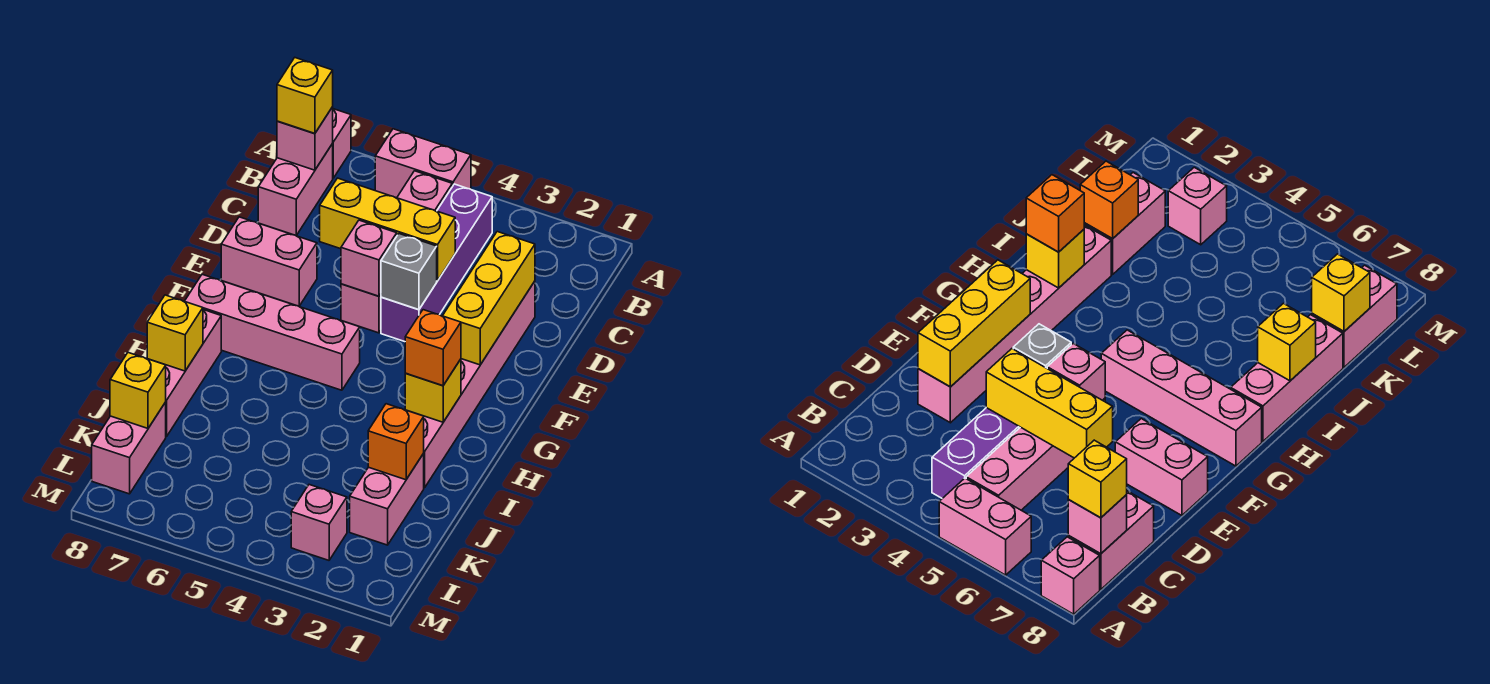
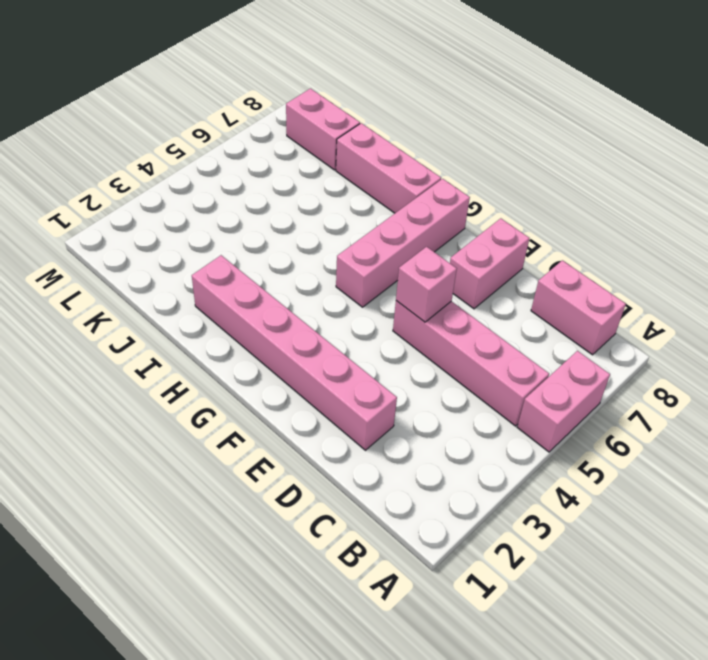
none -> pink 1x1 brick [332,109,351,178]
none -> purple 1x4 brick [381,184,492,342]
none -> pink 1x2 brick [350,454,424,545]

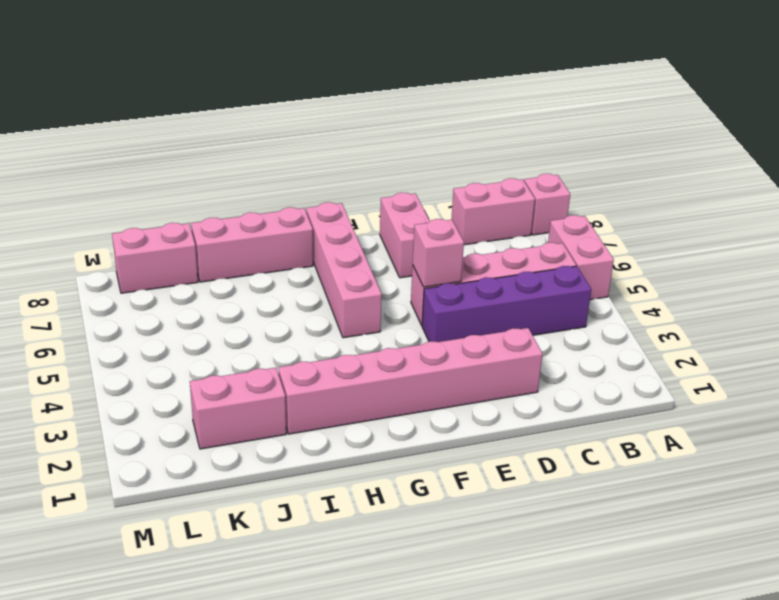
none -> pink 1x1 brick [291,485,347,560]
none -> pink 1x1 brick [277,107,333,170]
none -> yellow 1x3 brick [443,232,535,365]

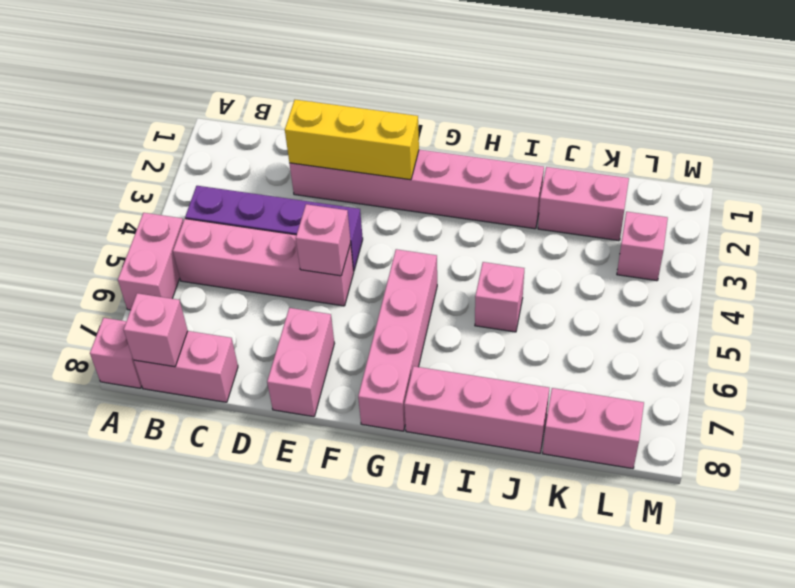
pink 1x1 brick [475,262,524,332] -> none
none -> yellow 1x3 brick [320,178,455,281]
none -> grey 1x1 brick [381,234,437,310]
none -> yellow 1x1 brick [405,359,461,422]

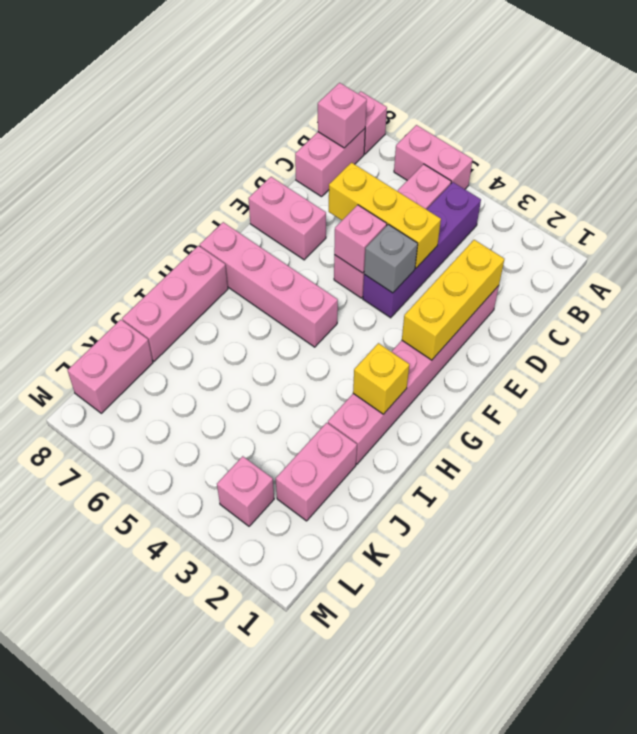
none -> yellow 1x1 brick [147,295,203,371]
none -> orange 1x1 brick [368,404,424,480]
none -> yellow 1x1 brick [110,353,166,428]

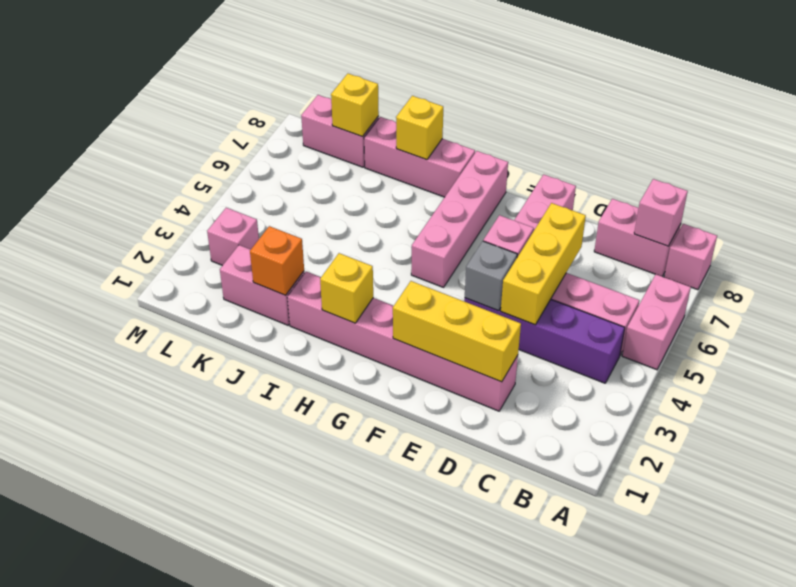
none -> yellow 1x1 brick [277,58,333,133]
none -> orange 1x1 brick [405,310,461,386]

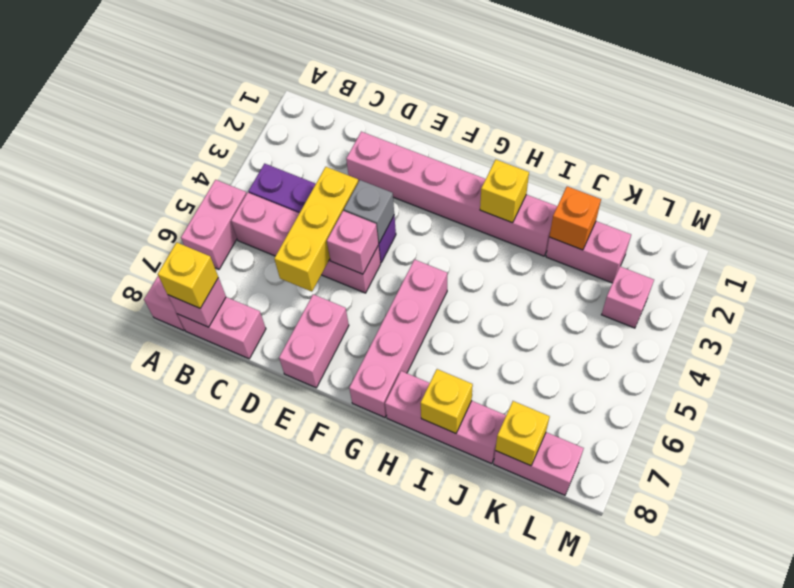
none -> yellow 1x3 brick [443,232,535,365]
none -> orange 1x1 brick [405,310,461,386]

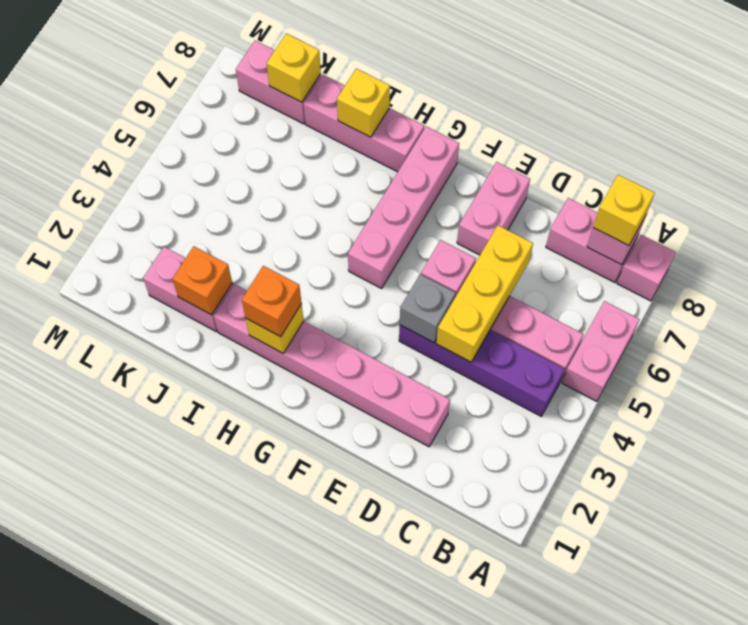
none -> pink 1x1 brick [291,485,347,560]
none -> yellow 1x3 brick [443,232,535,365]

